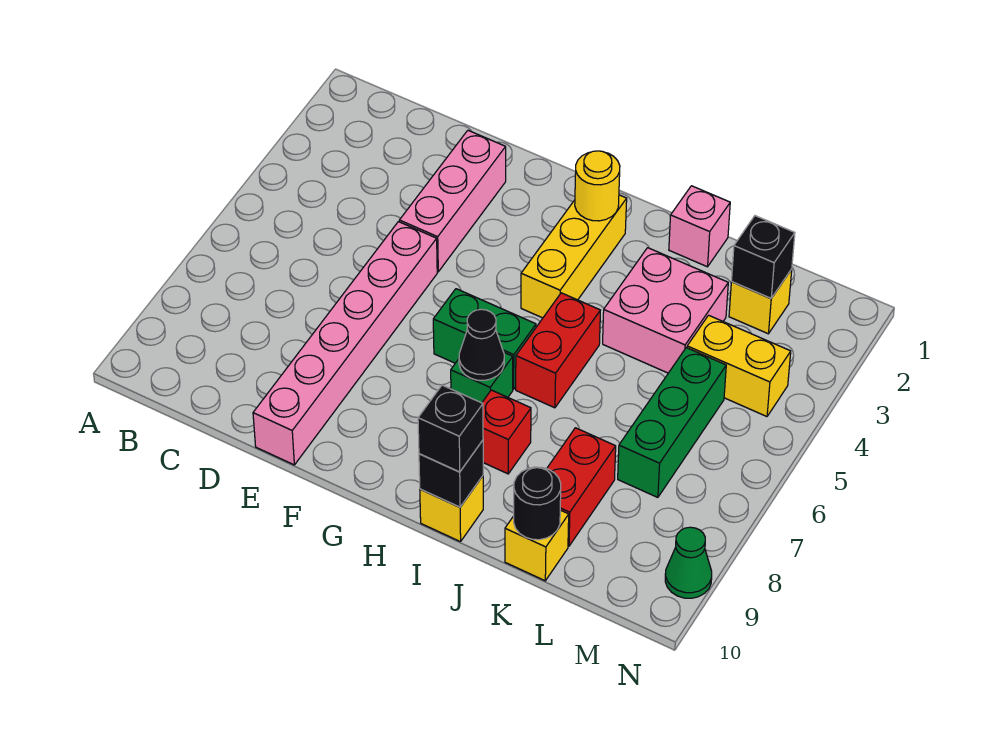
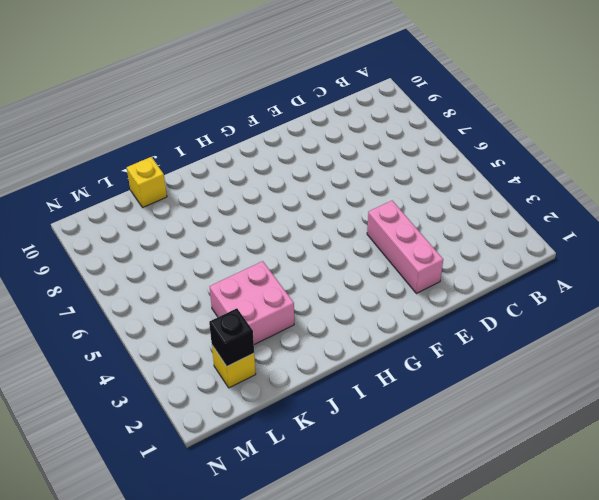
none -> pink 1x6 brick [253,222,437,465]
none -> green 1x2 brick [433,289,536,389]
none -> yellow 1x3 brick [521,195,627,318]

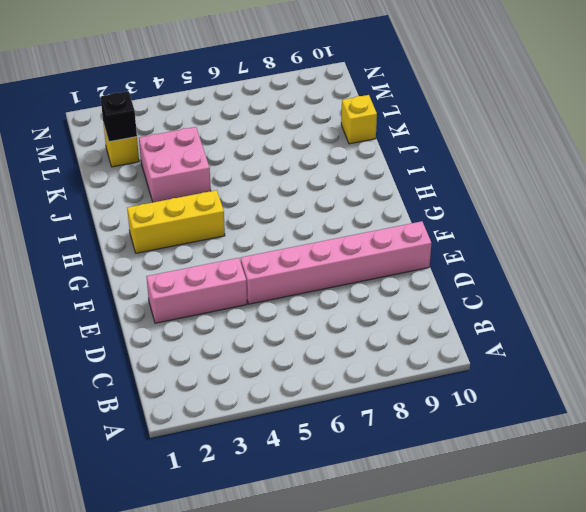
none -> green 1x2 brick [433,289,536,389]
none -> green 1x1 brick [451,353,513,403]
none -> red 1x2 brick [516,293,601,408]

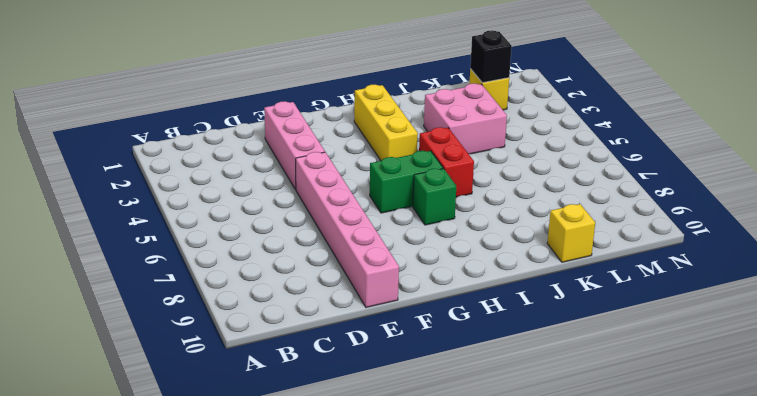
none -> red 1x1 brick [482,390,531,474]
none -> yellow 1x1 brick [420,476,483,542]
none -> pink 1x1 brick [669,186,730,267]

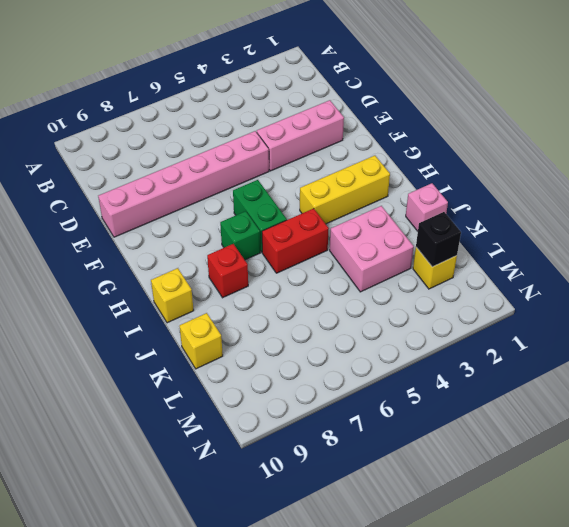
none -> red 1x2 brick [547,428,616,546]
none -> yellow 1x2 brick [687,315,791,417]
none -> green 1x3 brick [618,348,726,497]

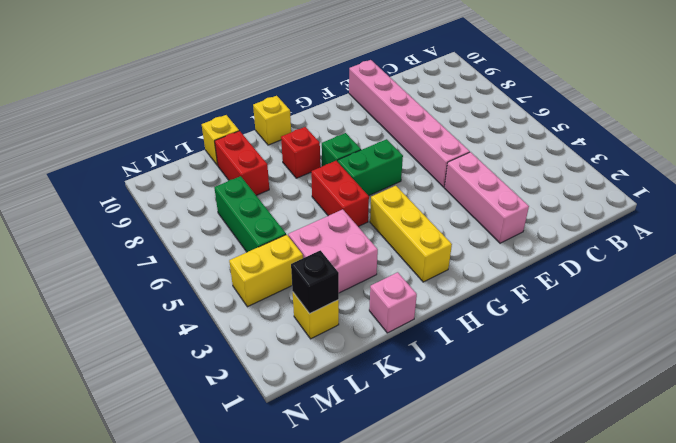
none -> green 1x1 cone [665,527,712,598]
none -> yellow 1x1 round brick [575,151,620,221]
none -> black 1x1 cone [459,309,504,380]

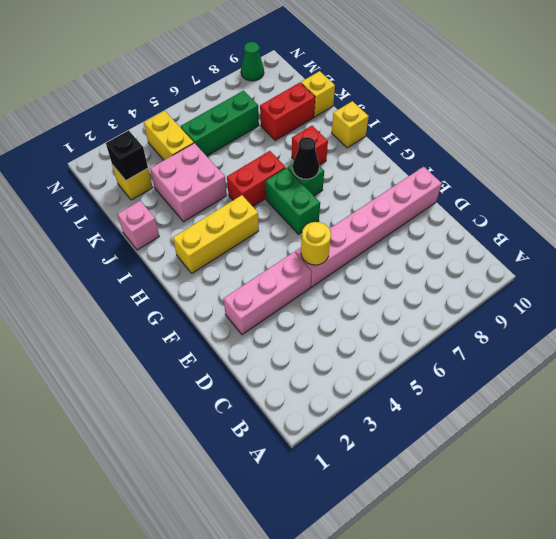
yellow 1x1 round brick [301,222,331,265] -> yellow 1x1 round brick moved to [575,151,620,221]
none -> black 1x1 brick [419,440,483,507]
none -> black 1x1 round brick [514,467,561,540]
none -> black 1x1 brick [418,385,483,472]

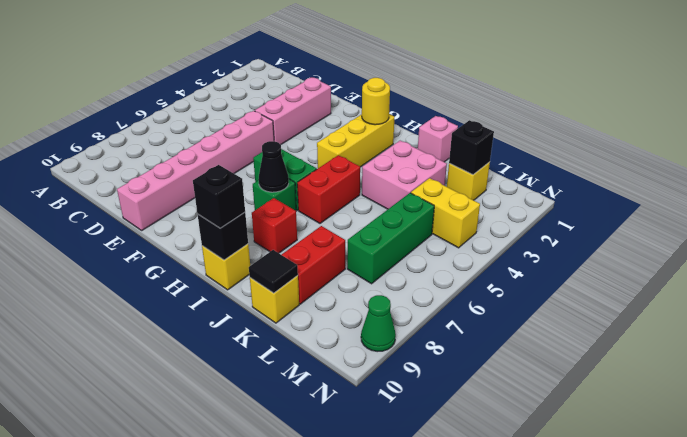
black 1x1 tile [249,250,298,293] -> black 1x1 round brick [514,467,561,540]

